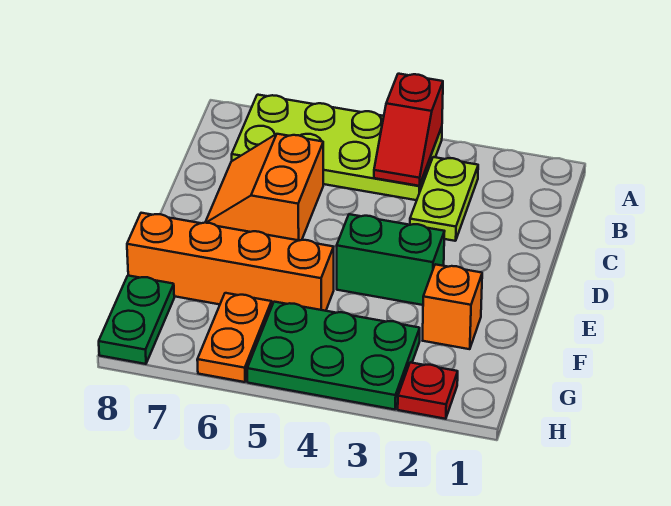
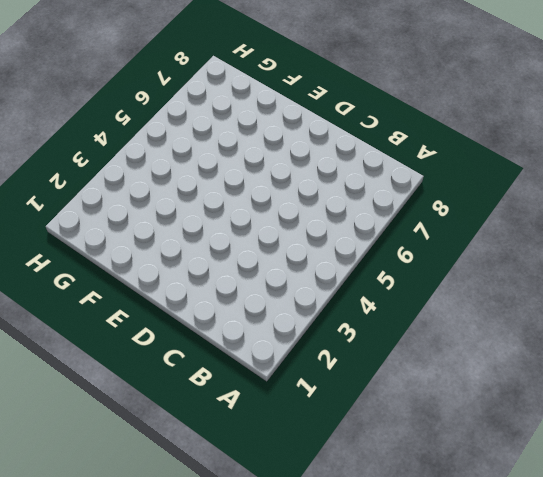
none -> lime 2x4 plate [232,95,442,200]
none -> lime 1x2 plate [410,157,478,241]

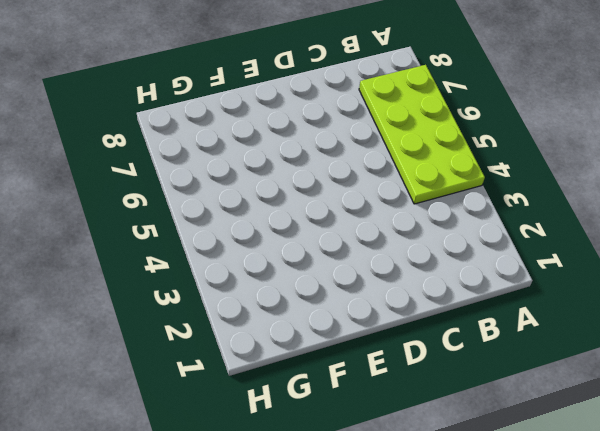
none -> lime 1x2 plate [410,157,478,241]
none -> orange 2x2 slope [205,134,323,241]

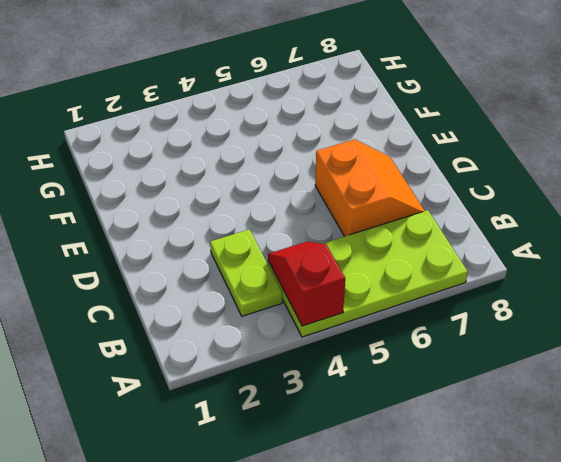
none -> green 1x2 brick [337,214,445,305]
none -> orange 1x1 brick [423,264,482,349]

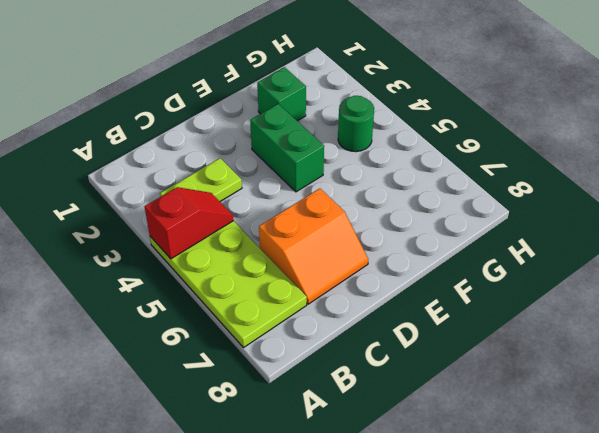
green 1x1 brick [257,67,306,121] -> orange 1x1 brick [423,264,482,349]
green 1x1 round brick [338,96,374,152] -> green 2x3 plate [247,302,420,409]
none -> orange 1x4 brick [127,213,334,311]
none -> orange 1x2 plate [197,293,272,382]

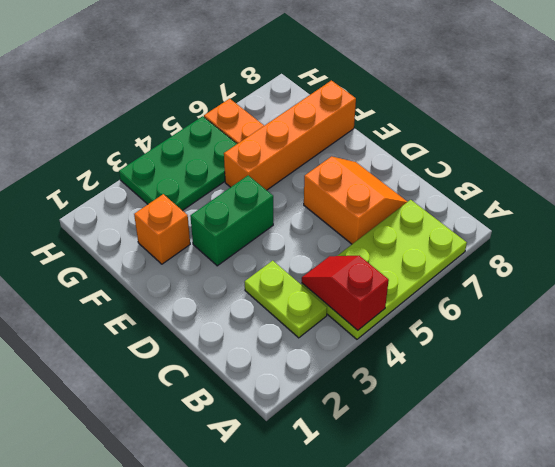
none -> green 1x2 plate [99,276,174,364]
none -> red 1x1 plate [398,362,458,419]

